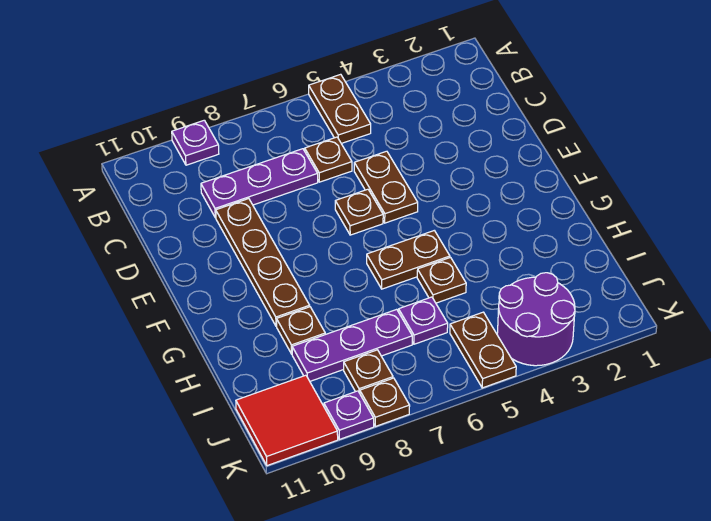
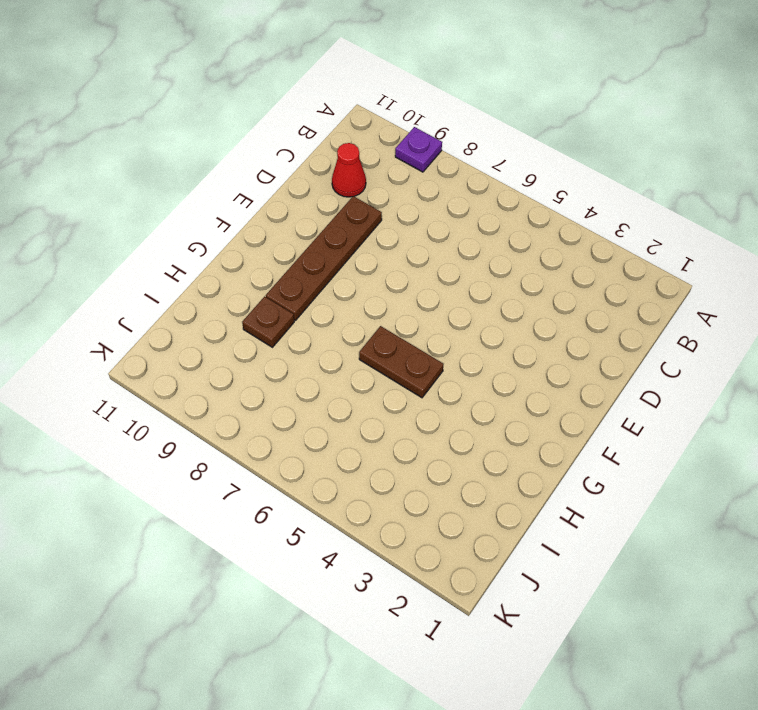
red 1x1 cone [332,143,366,197] -> none
none -> brown 1x2 plate [309,74,371,144]
none -> brown 1x1 plate [305,137,352,182]
none -> purple 1x3 plate [201,149,318,218]

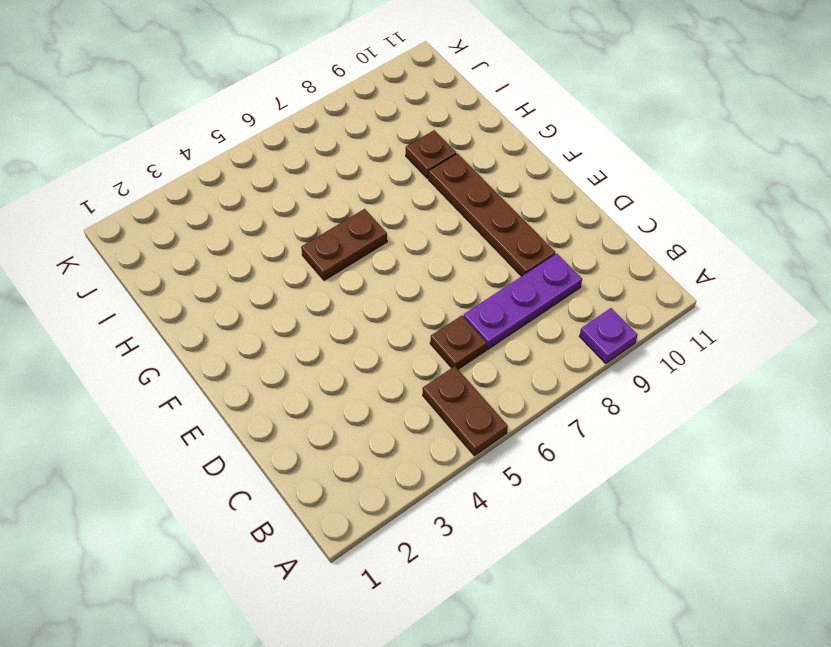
none -> brown 1x2 plate [354,151,418,223]
none -> brown 1x1 plate [335,189,383,235]
none -> brown 1x1 plate [417,258,466,303]

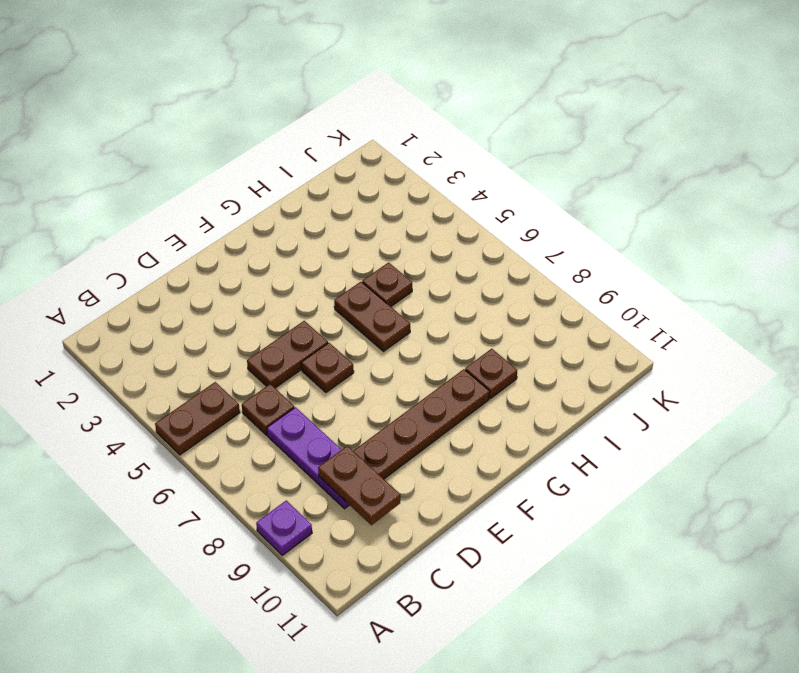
brown 1x2 plate [318,446,400,525] -> brown 1x2 plate turned to [450,312,516,388]
none -> purple 1x1 plate [399,297,448,344]
none -> purple 1x3 plate [292,309,412,381]
none -> purple 2x2 round brick [497,273,575,366]

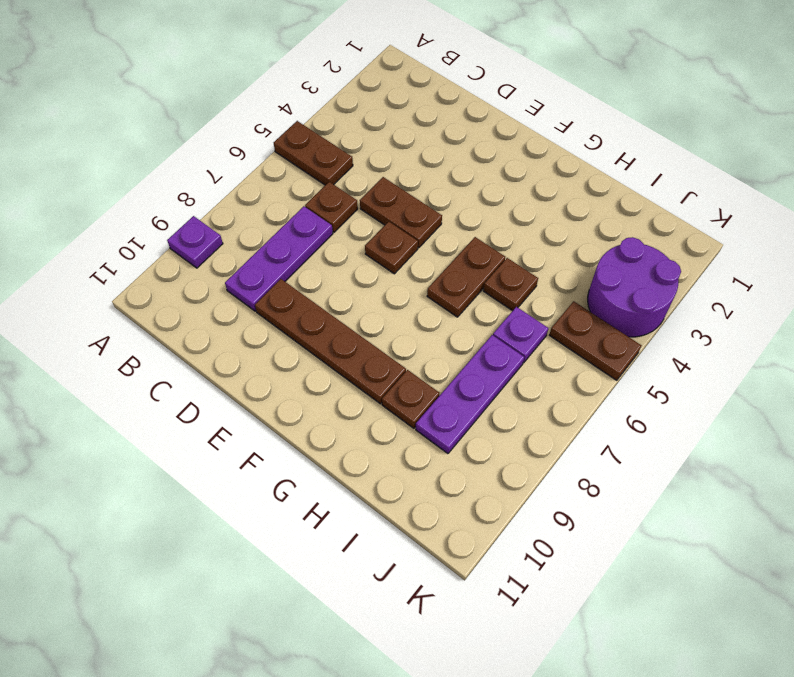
none -> brown 1x1 plate [344,350,393,393]
none -> red 2x2 tile [236,375,338,466]
none -> brown 1x1 plate [360,378,410,426]

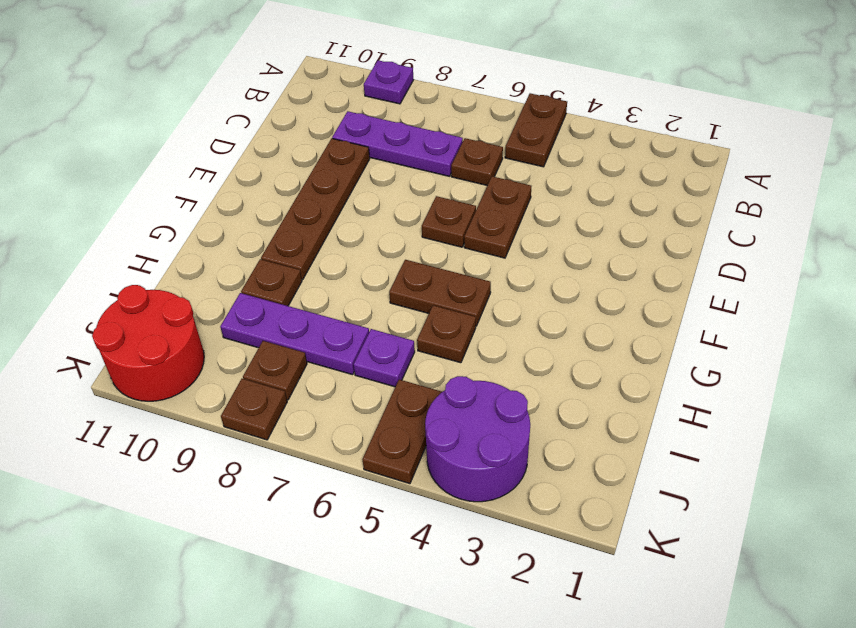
red 2x2 round brick [92,285,204,401] -> red 2x2 tile [236,375,338,466]
none -> purple 1x1 plate [324,391,374,439]

